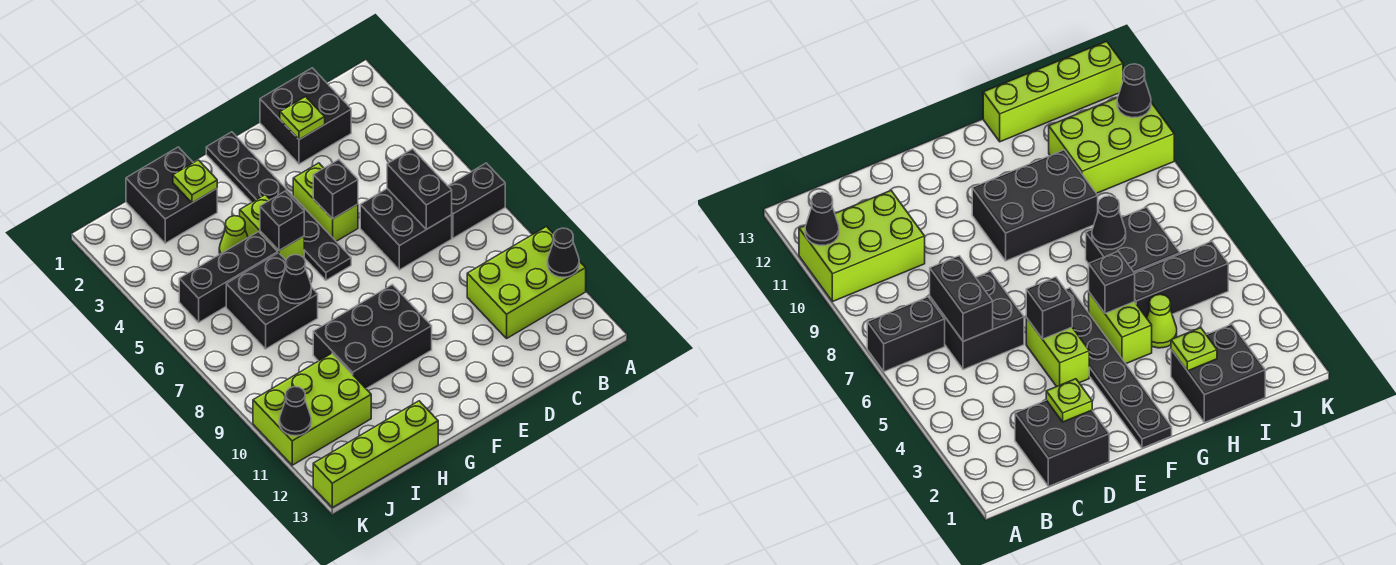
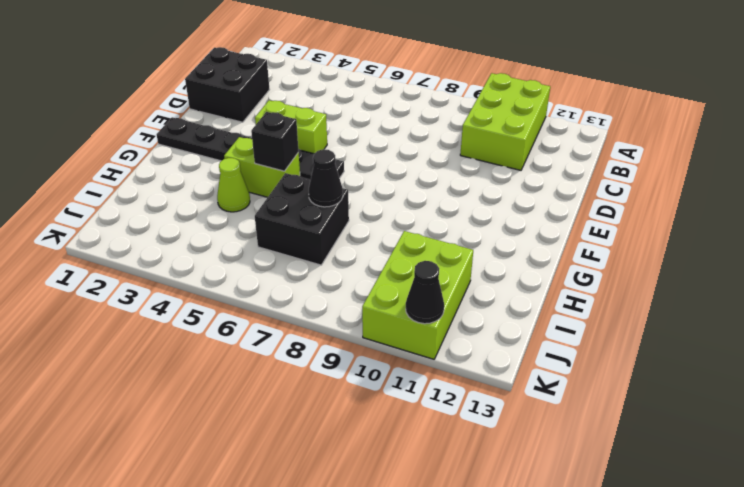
none -> black 1x2 brick [448,163,505,238]
none -> black 2x2 brick [360,189,452,270]
none -> black 2x3 brick [313,285,432,389]

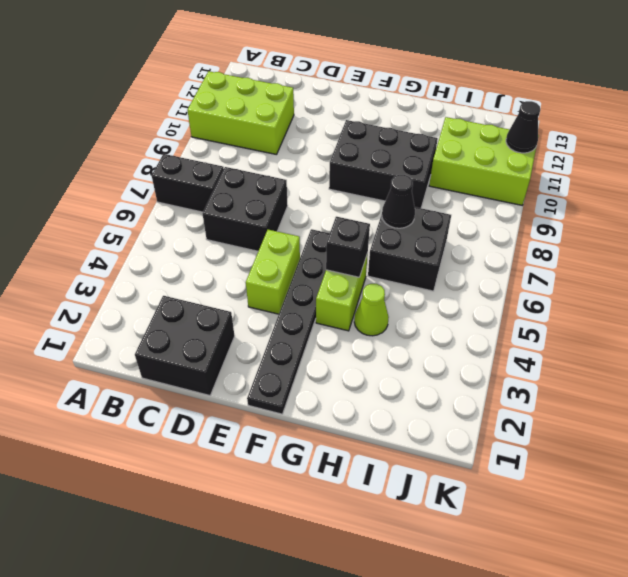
none -> black 2x2 brick [126,147,217,243]
none -> black 1x3 brick [179,232,278,322]
none -> lime 1x4 brick [313,401,438,508]

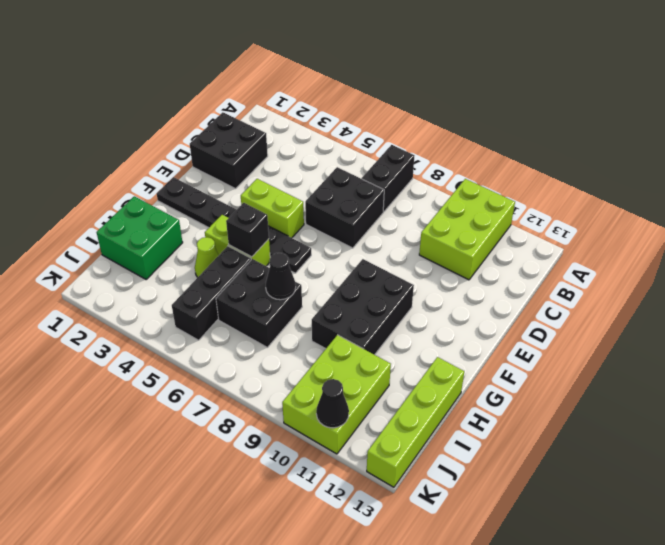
green 2x2 brick [97,196,183,279] -> black 2x2 brick [126,147,217,243]
none -> black 1x1 cone [547,228,579,277]
none -> black 1x2 brick [387,149,452,229]
none -> lime 1x1 plate [280,97,325,140]

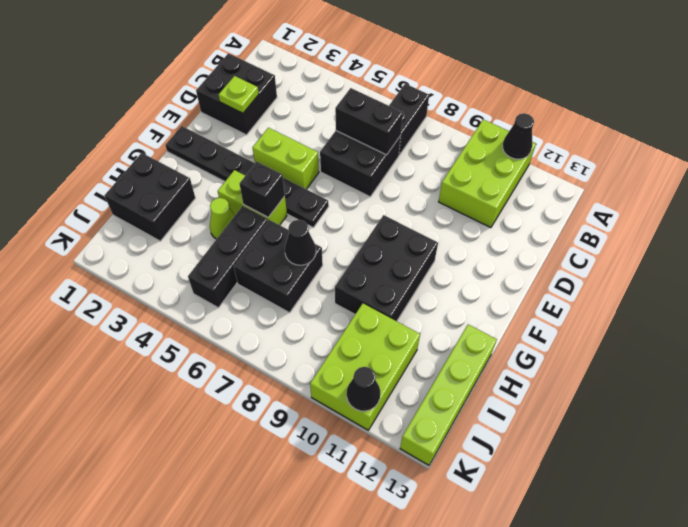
none -> black 1x1 brick [313,160,358,219]
none -> lime 1x1 plate [173,160,217,203]

